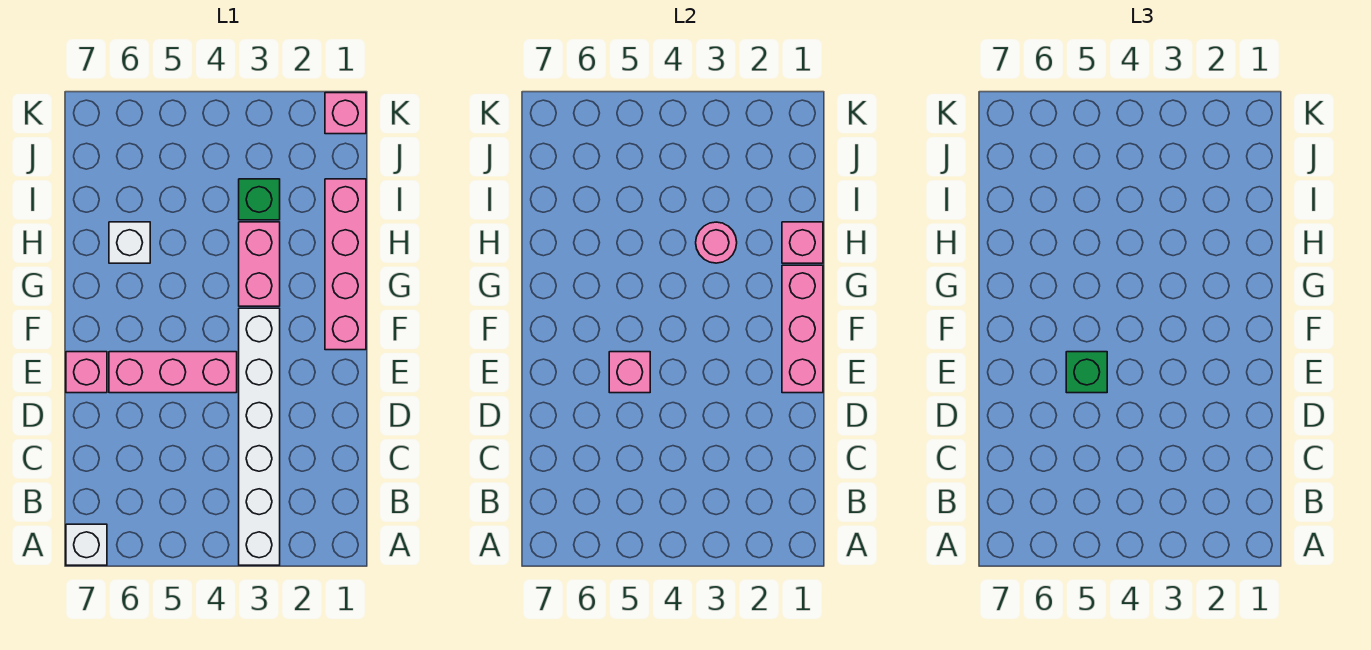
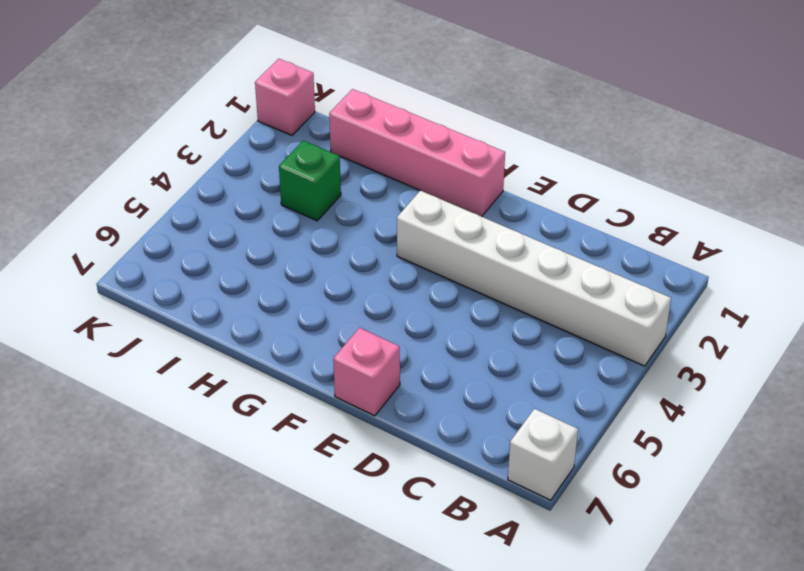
none -> pink 1x3 brick [109,352,237,393]
none -> pink 1x2 brick [239,222,280,306]
none -> white 1x1 brick [109,222,150,263]

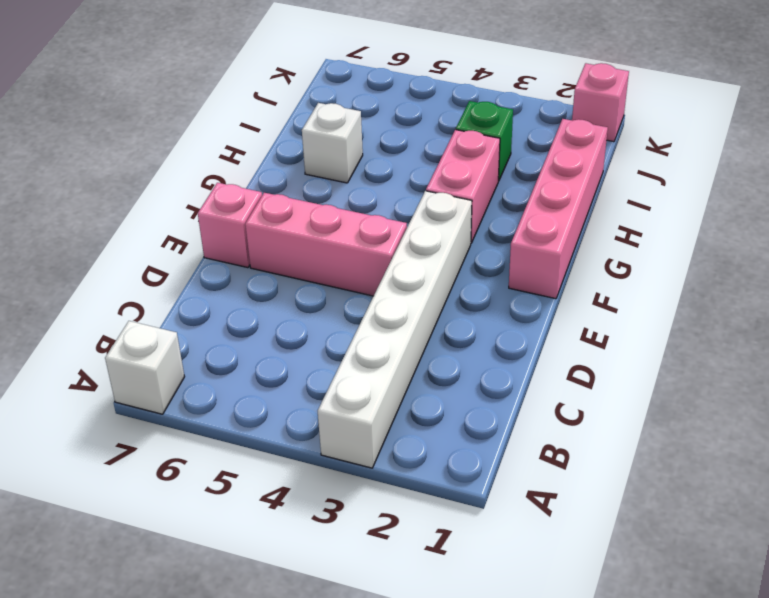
none -> pink 1x3 brick [782,265,823,393]
none -> pink 1x1 brick [609,352,650,393]
none -> pink 1x1 brick [782,222,823,263]

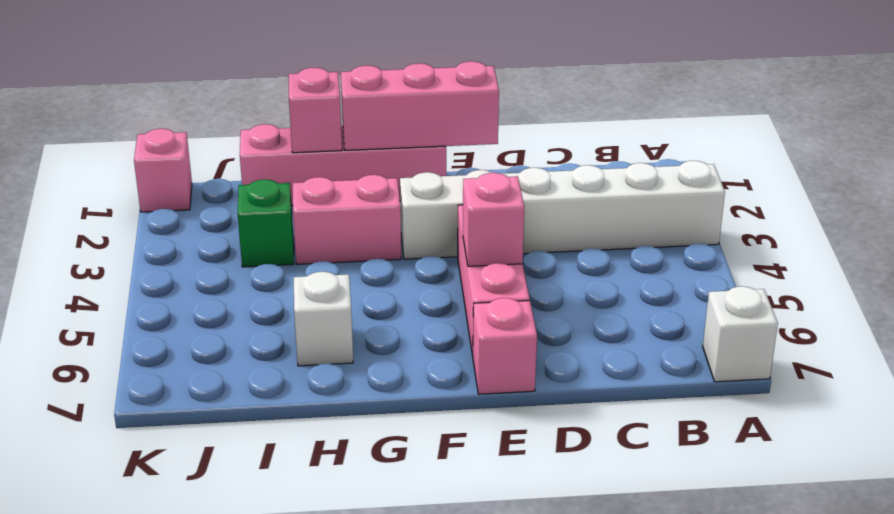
none -> pink 1x1 round brick [696,222,737,263]
none -> green 1x1 brick [1066,352,1107,393]

